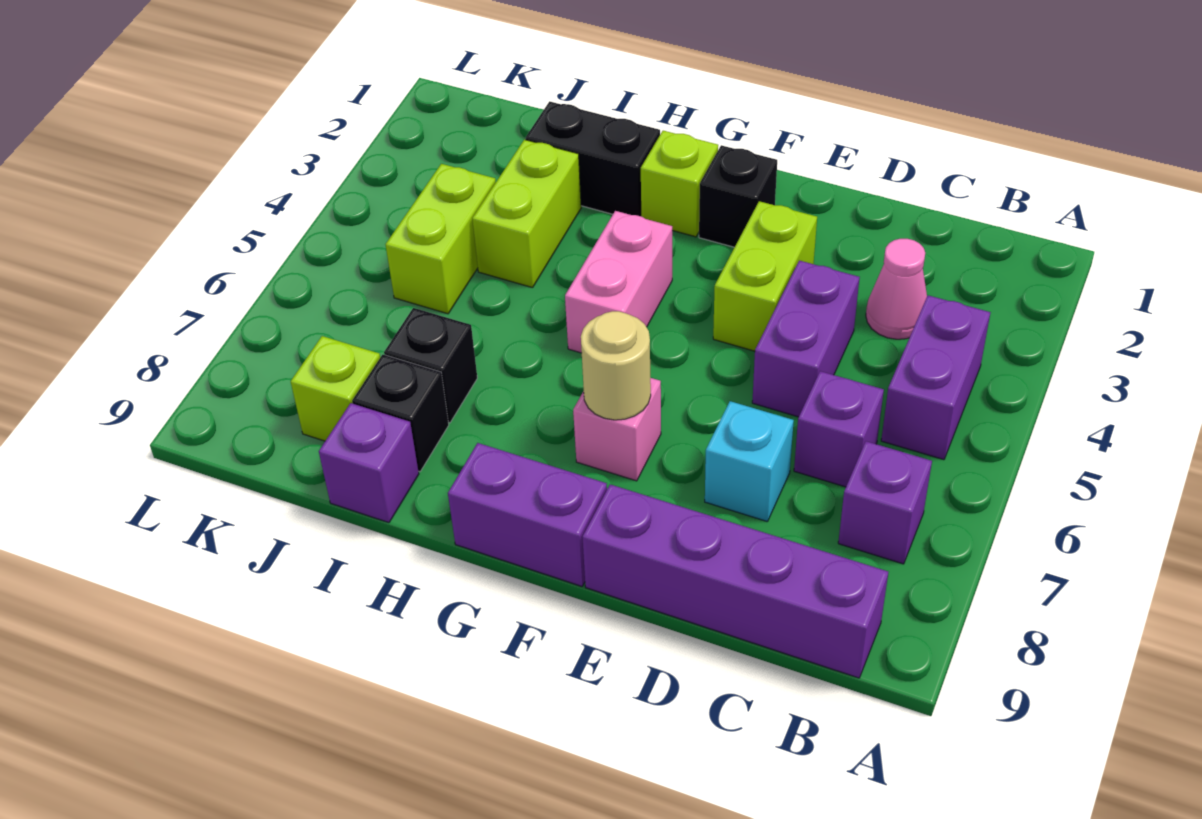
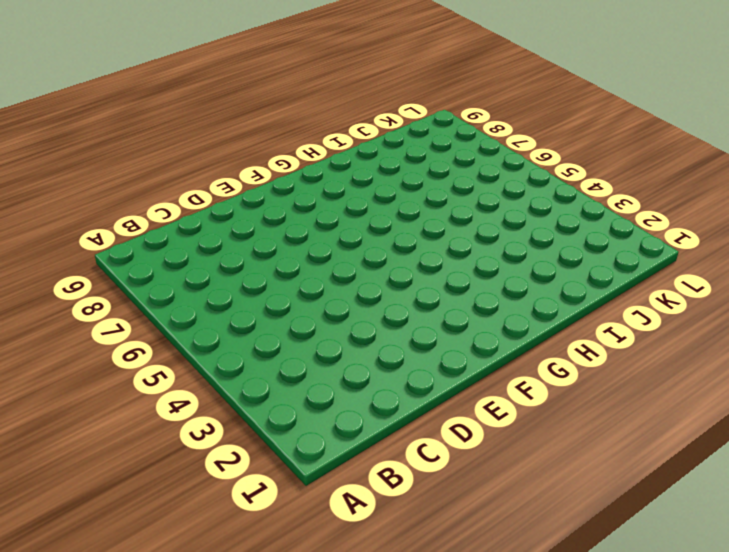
none -> purple 1x2 brick [881,295,991,460]
none -> purple 1x1 brick [838,441,932,564]
none -> purple 1x4 brick [582,484,888,678]

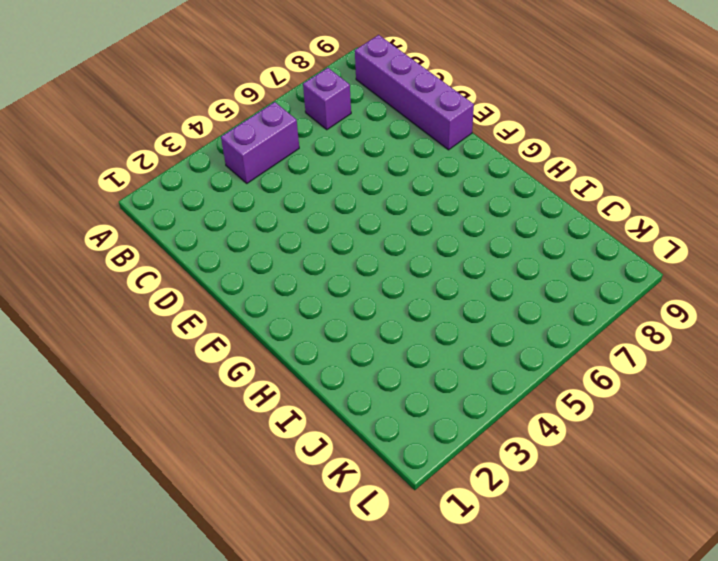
none -> pink 1x1 cone [866,239,927,339]
none -> purple 1x1 brick [794,371,884,487]
none -> purple 1x2 brick [752,261,860,417]

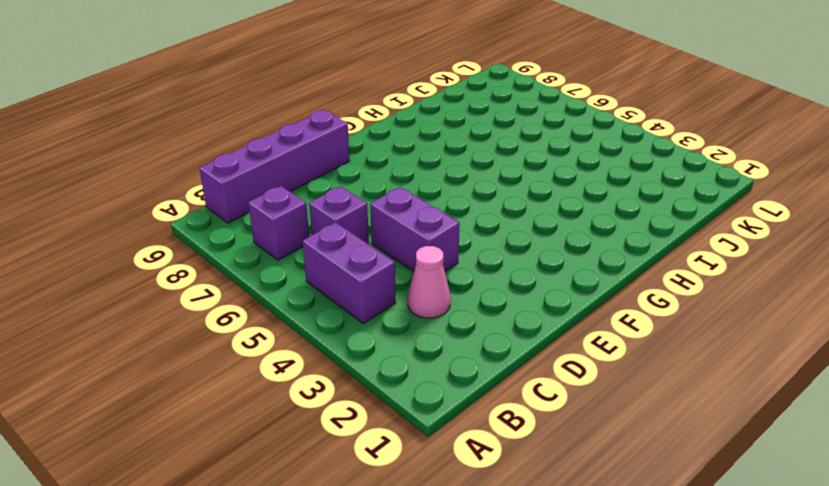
none -> cyan 1x1 brick [705,401,794,522]
none -> lime 1x2 brick [713,201,817,351]
none -> black 1x1 brick [699,145,777,247]

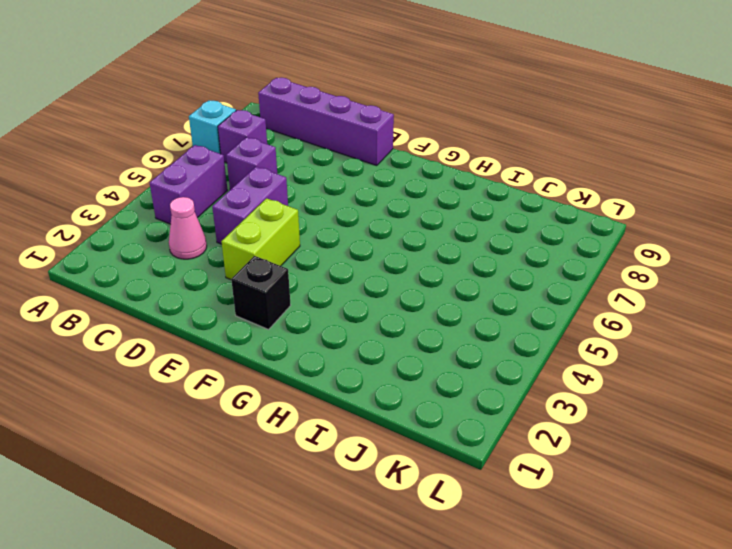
cyan 1x1 brick [189,100,236,154] -> cyan 1x1 brick moved to [705,401,794,522]
none -> pink 1x1 brick [573,378,661,481]
none -> purple 1x2 brick [448,443,607,586]
none -> lime 1x1 brick [641,131,718,237]

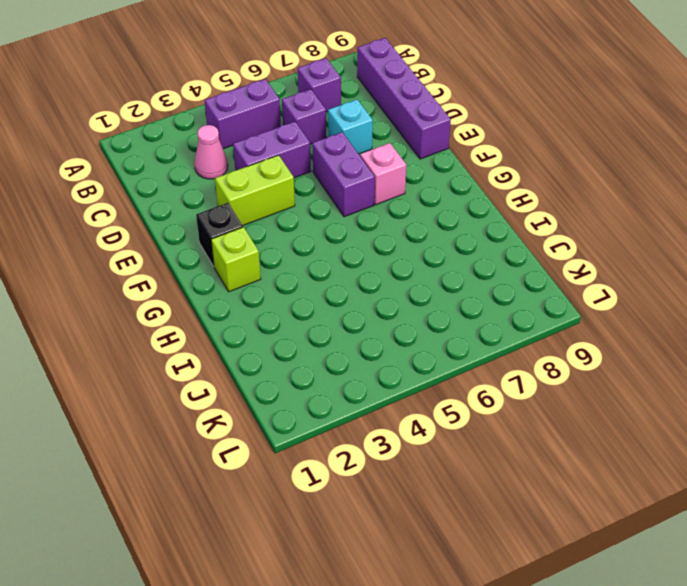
purple 1x2 brick [312,132,375,217] -> purple 1x2 brick moved to [448,443,607,586]
none -> pink 1x2 brick [565,211,672,353]
none -> black 1x2 brick [526,101,660,216]
none -> lime 1x2 brick [472,140,581,288]

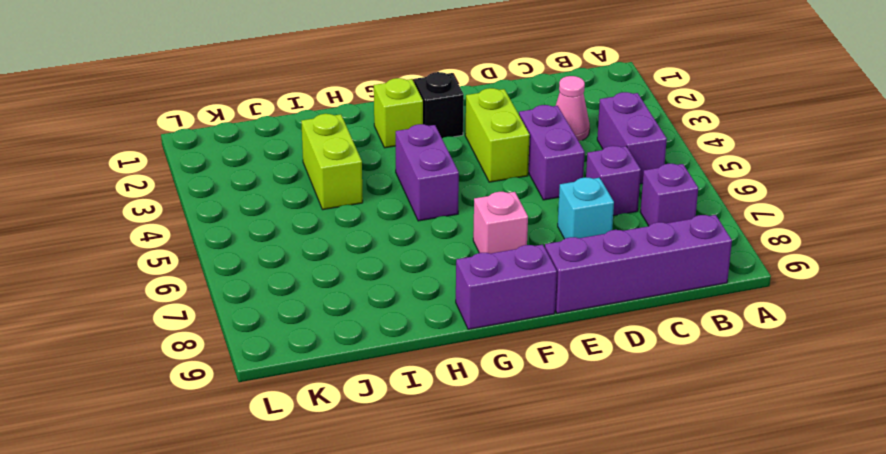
purple 1x2 brick [396,124,459,221] -> pink 1x2 brick [565,211,672,353]
none -> black 1x2 brick [526,101,660,216]
none -> black 1x1 brick [384,308,477,423]
none -> black 1x1 brick [352,355,449,472]

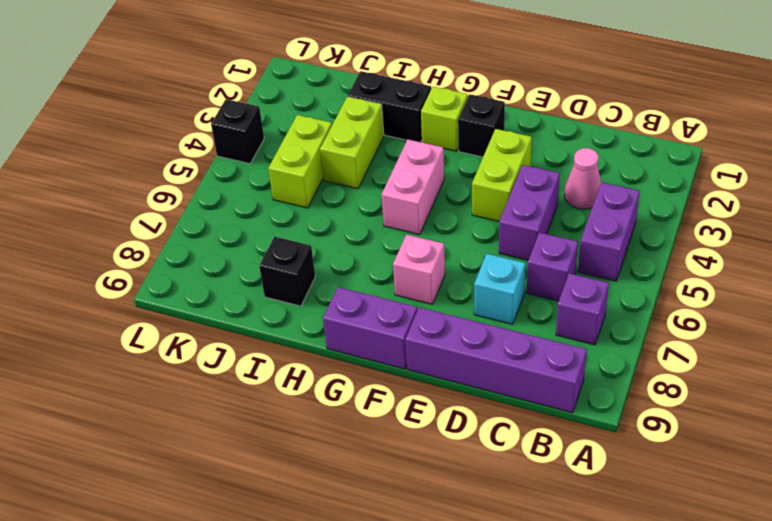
black 1x1 brick [211,99,264,164] -> black 1x1 brick moved to [384,308,477,423]
none -> purple 1x1 brick [319,403,419,523]
none -> lime 1x1 brick [291,336,380,441]
none -> tan 1x1 round brick [581,311,651,420]

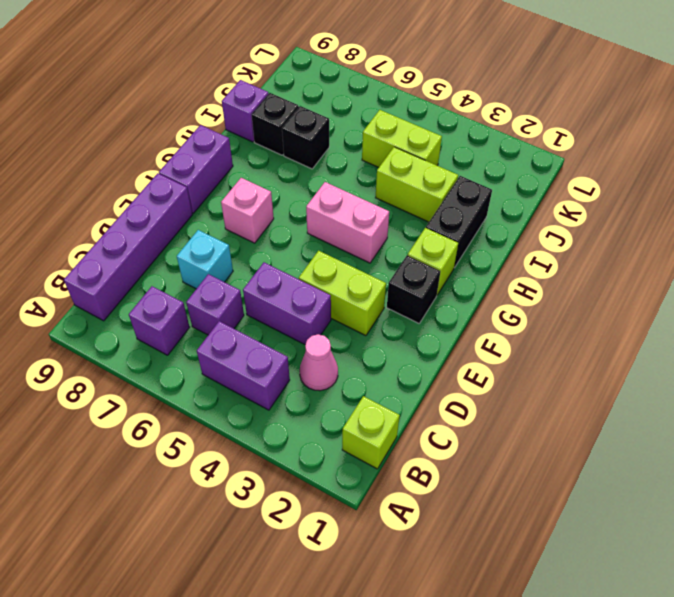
lime 1x1 brick [342,396,400,469] -> lime 1x1 brick moved to [291,336,380,441]
none -> tan 1x1 round brick [581,311,651,420]

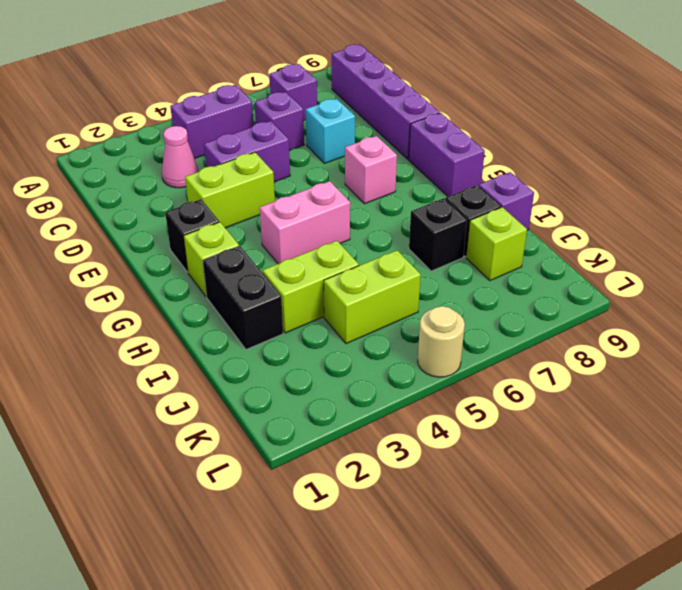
tan 1x1 round brick [418,306,465,377] -> tan 1x1 round brick moved to [581,311,651,420]

